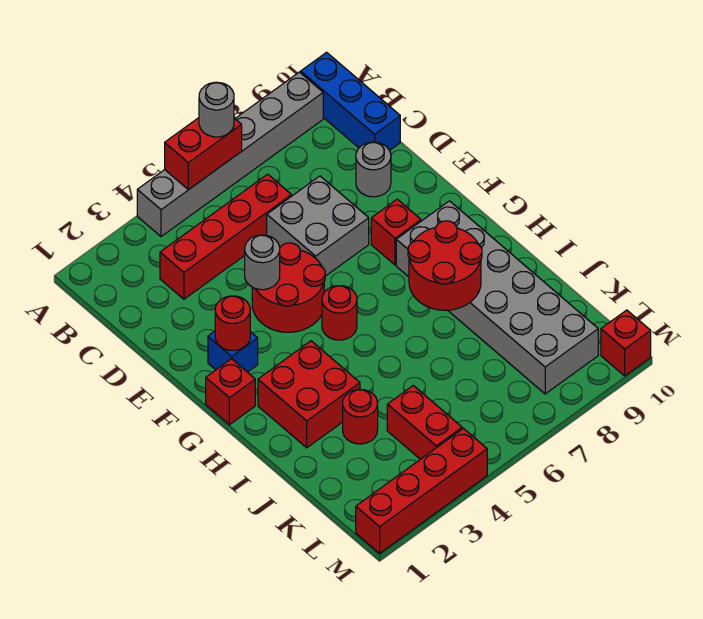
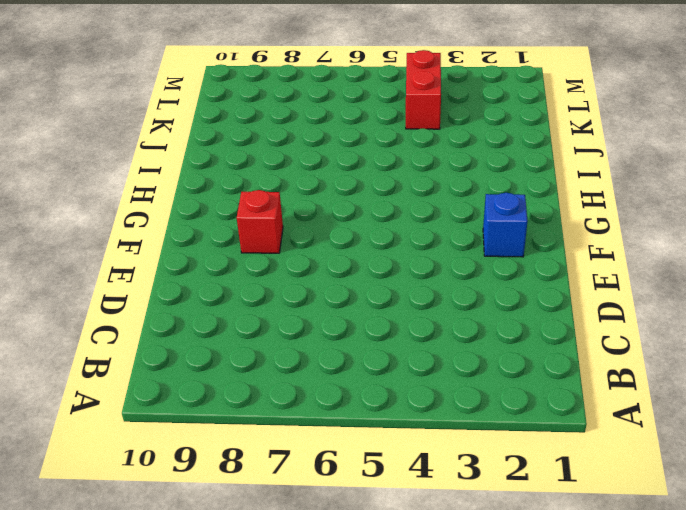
none -> grey 1x6 brick [137,72,323,237]
none -> blue 1x3 brick [301,52,400,150]
none -> red 1x4 brick [160,174,292,299]

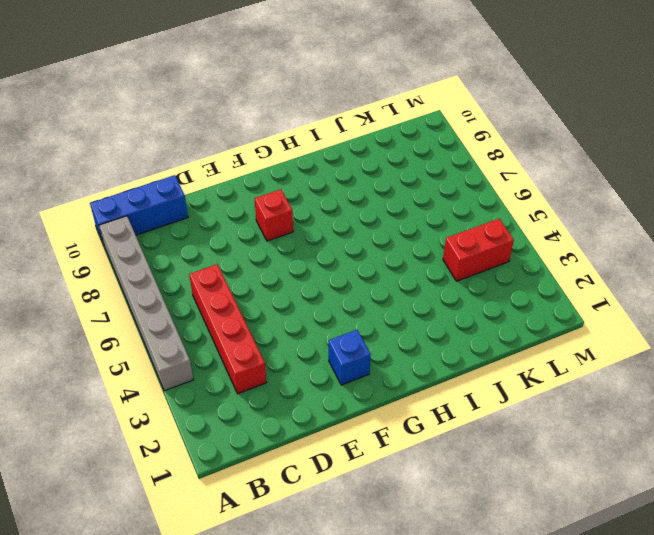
none -> grey 2x2 brick [267,176,369,276]
none -> grey 1x1 round brick [356,142,391,197]
none -> red 2x2 round brick [252,243,325,332]

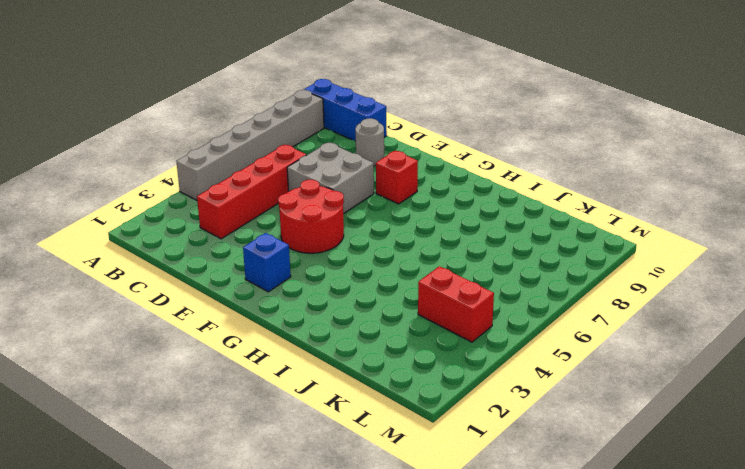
none -> red 1x1 brick [206,359,255,425]
none -> red 1x1 round brick [322,286,357,340]
none -> grey 2x6 brick [396,201,598,394]

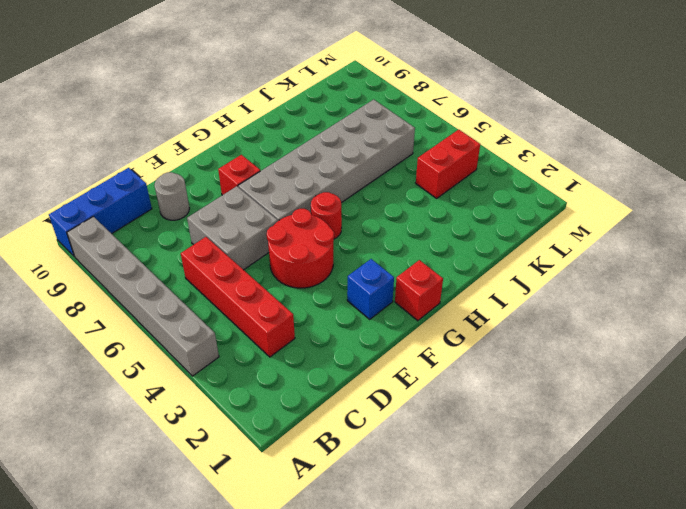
grey 2x6 brick [238,99,415,221] -> grey 2x6 brick moved to [396,201,598,394]
none -> red 2x2 brick [258,341,360,448]
none -> red 1x1 round brick [343,389,378,444]
none -> red 1x4 brick [356,428,487,553]

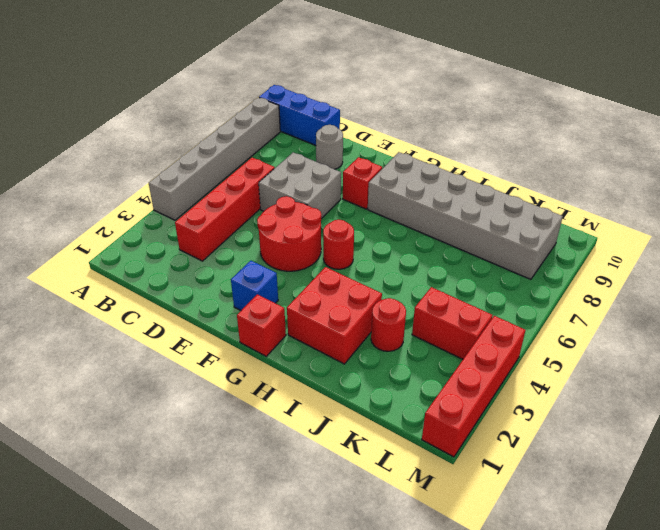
none -> red 1x1 brick [601,310,651,376]
none -> red 1x2 brick [165,118,242,190]
none -> grey 1x1 round brick [245,235,280,290]

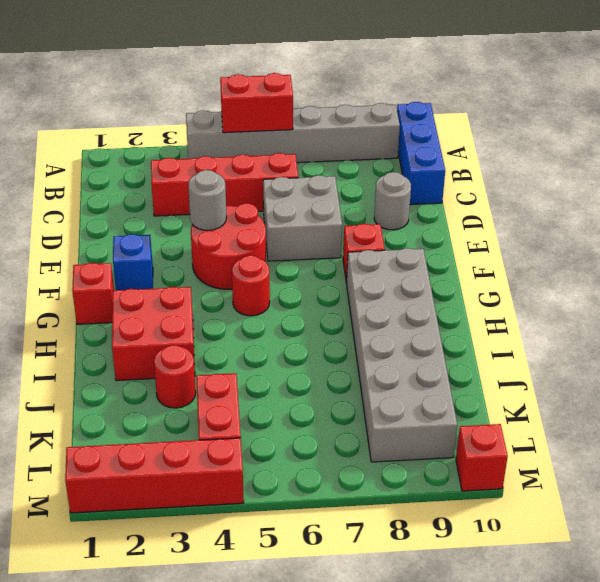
none -> red 1x1 round brick [215,296,250,351]
none -> red 2x2 round brick [408,221,482,310]
none -> grey 1x1 round brick [199,82,234,137]

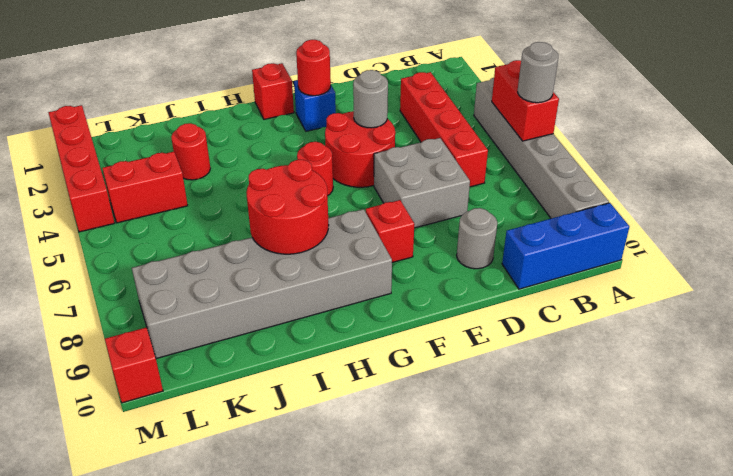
none -> red 2x2 brick [258,341,360,448]

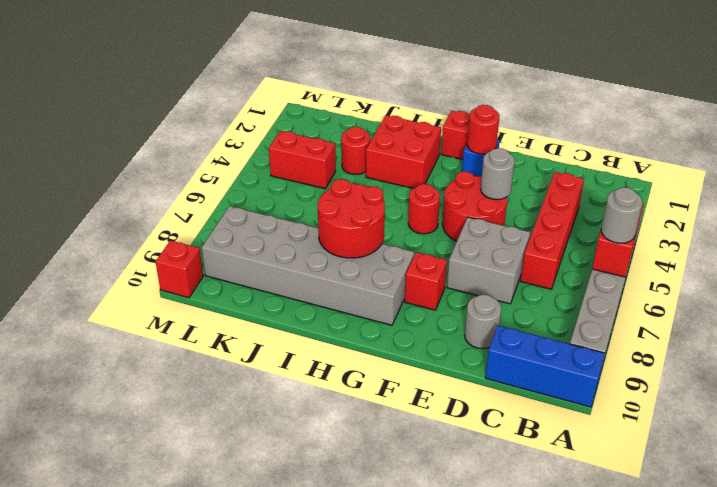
none -> red 1x4 brick [356,428,487,553]

